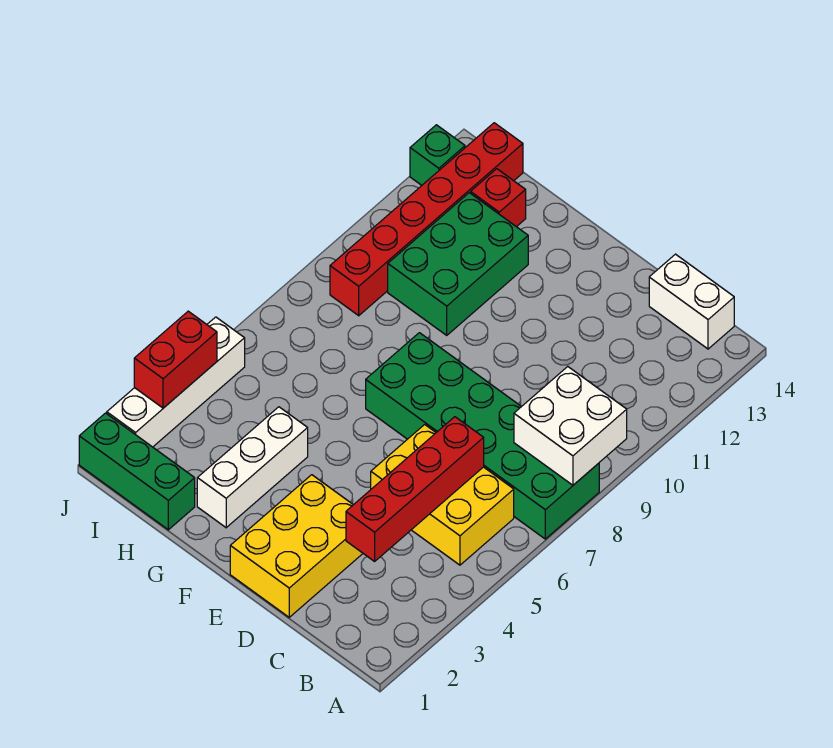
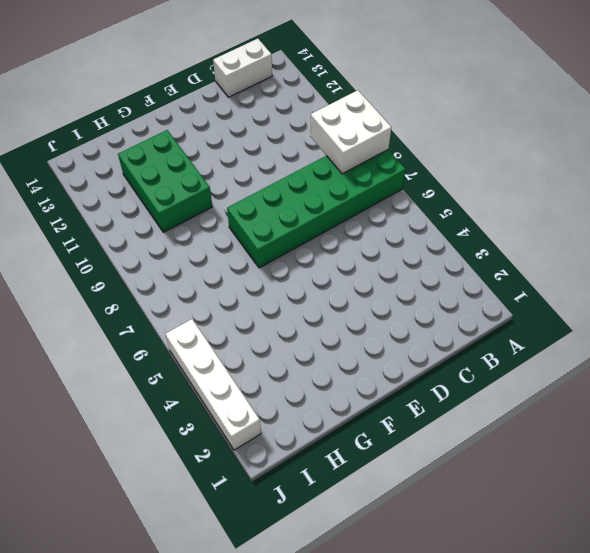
none -> yellow 2x3 brick [371,424,514,565]
none -> yellow 2x3 brick [230,475,363,617]
none -> white 1x3 brick [197,407,308,528]

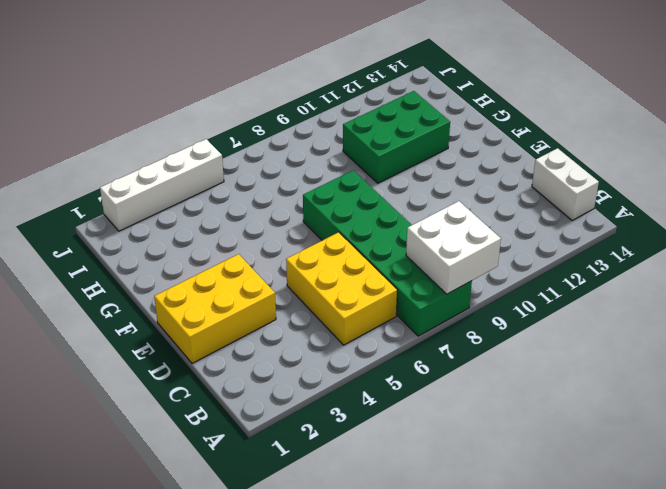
none -> white 1x3 brick [197,407,308,528]
none -> green 1x3 brick [79,413,195,530]
none -> red 1x1 brick [471,169,526,227]

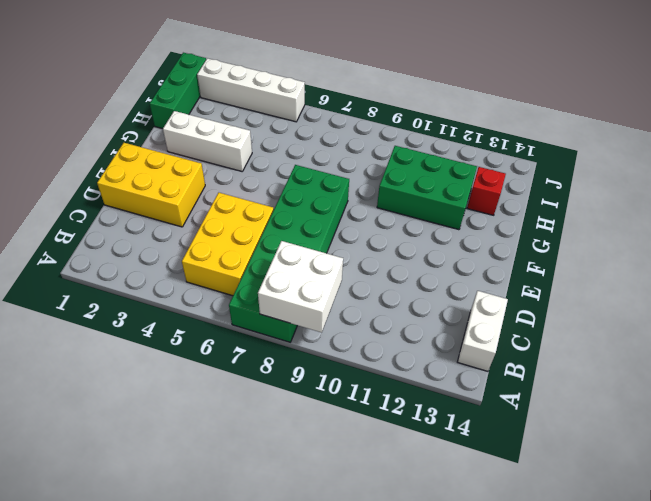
none -> red 1x6 brick [330,123,523,316]
none -> green 1x1 brick [410,125,465,185]
none -> red 1x4 brick [346,417,484,561]

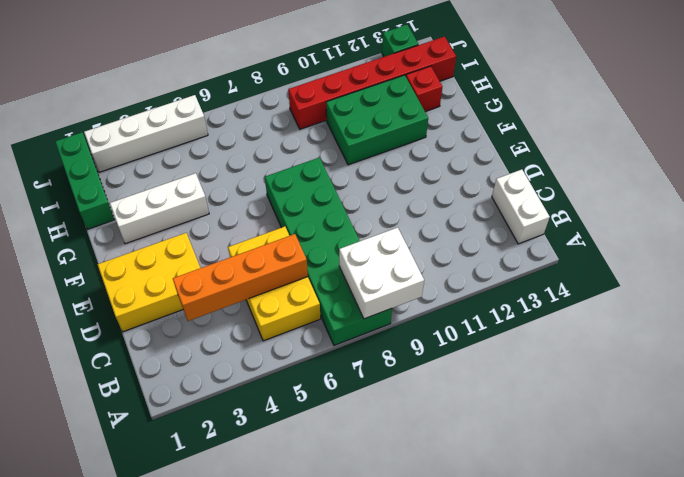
orange 1x4 brick [173,234,308,321] -> red 1x4 brick [346,417,484,561]
none -> red 1x2 brick [134,311,217,408]

